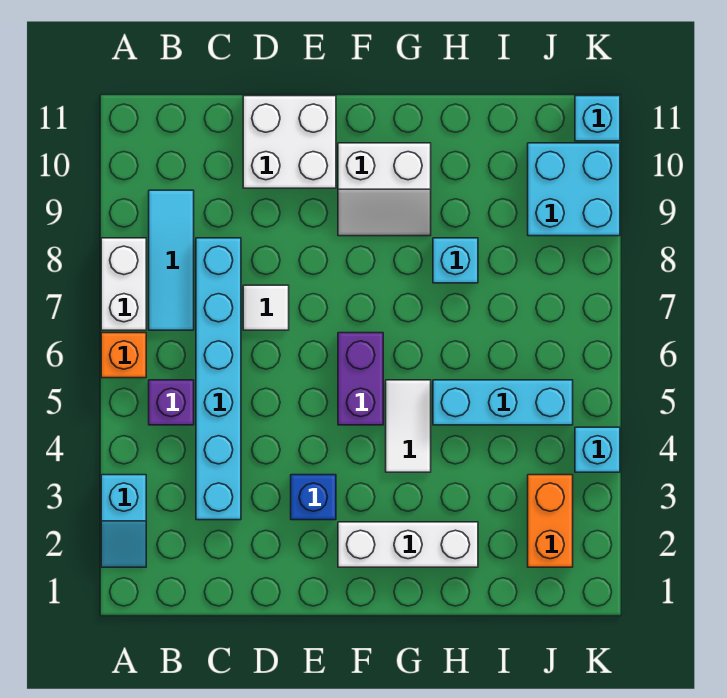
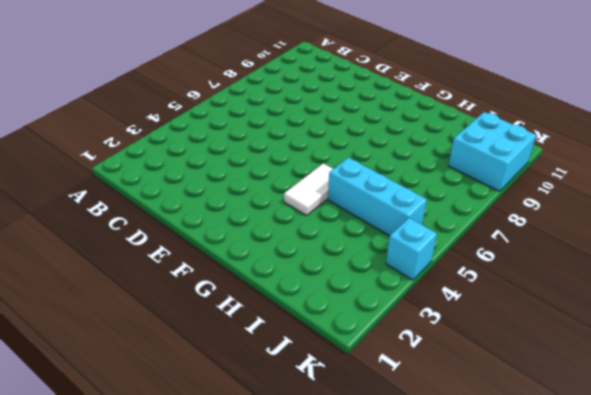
none -> cyan 1x2 slope [101,475,146,567]
none -> orange 1x1 brick [101,333,146,378]
none -> white 1x2 brick [101,238,146,330]

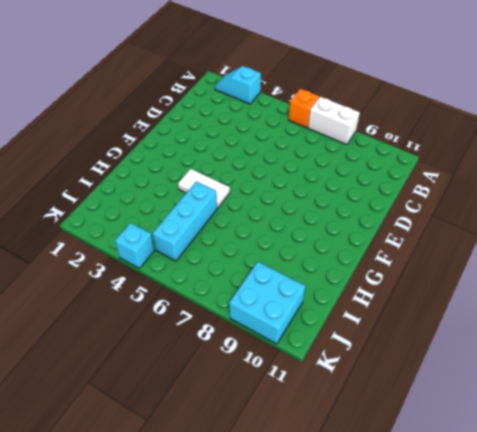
none -> purple 1x1 brick [149,380,194,425]
none -> cyan 1x3 tile [149,190,194,330]
none -> cyan 1x6 brick [196,238,241,520]

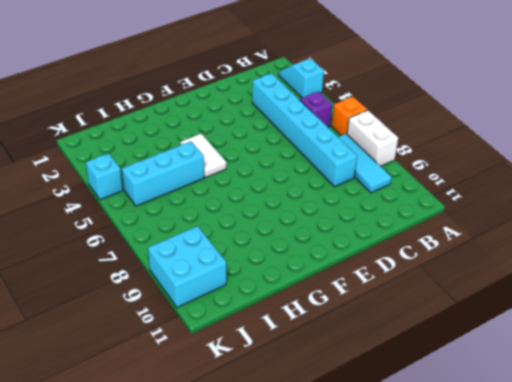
none -> white 1x1 tile [243,285,289,330]
none -> white 2x2 brick [243,96,336,188]
none -> blue 1x1 brick [291,475,336,520]

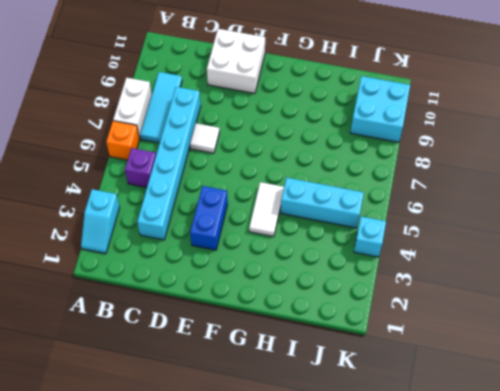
blue 1x2 brick [190,186,228,250] -> blue 1x1 brick [291,475,336,520]
none -> white 1x3 brick [338,522,478,567]
none -> purple 1x2 brick [338,333,383,425]
none -> white 2x2 slope [338,143,431,236]

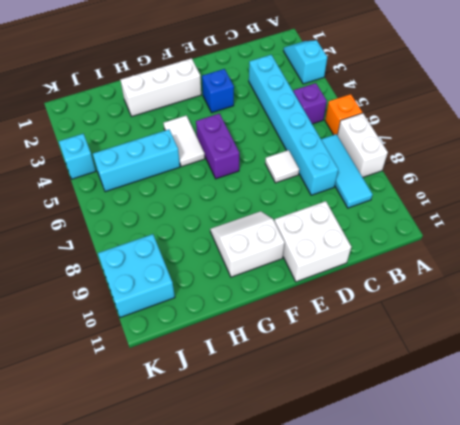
none -> cyan 1x1 brick [433,238,478,283]
none -> orange 1x2 brick [528,475,573,567]
none -> cyan 1x1 brick [575,96,620,141]

